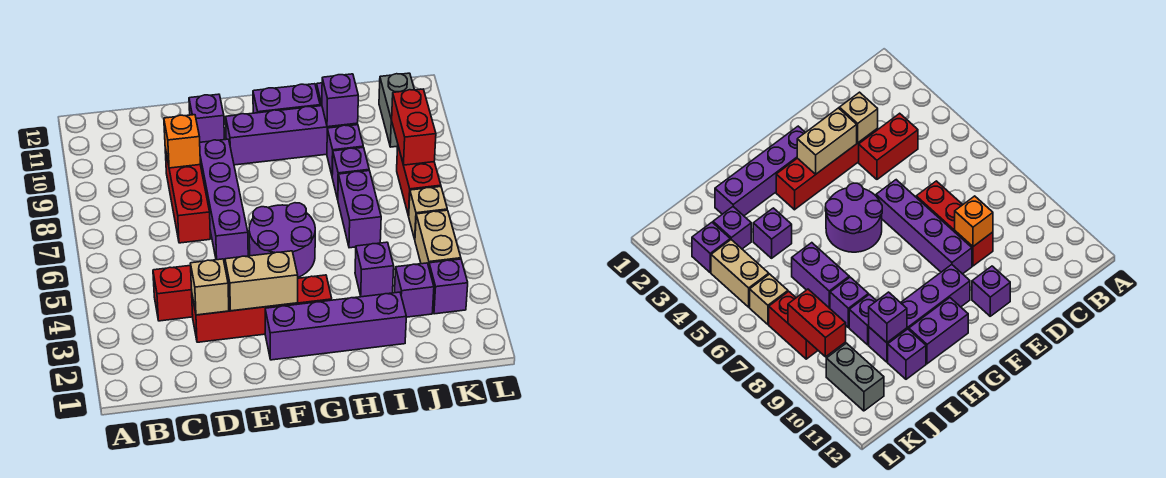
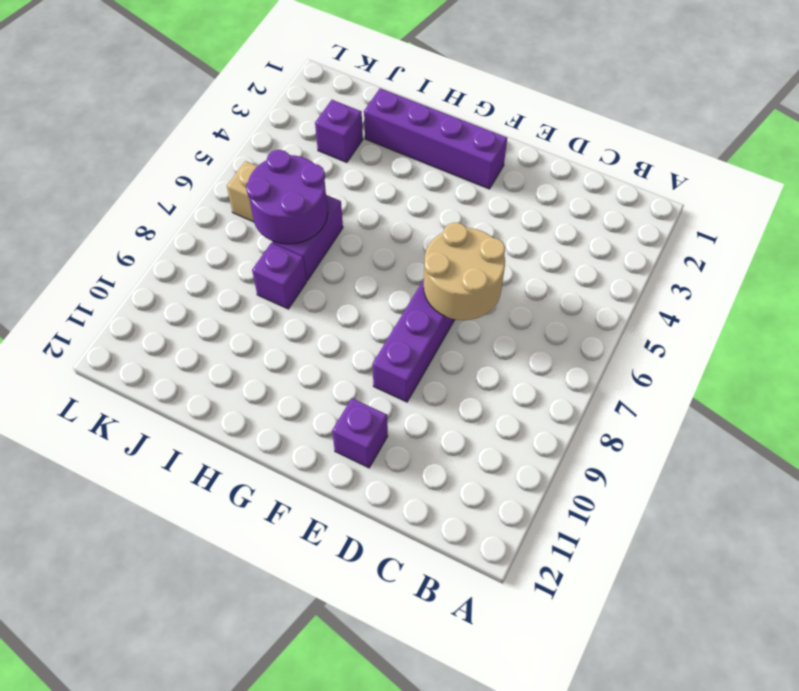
tan 2x2 round brick [424,223,505,320] -> none
purple 2x2 round brick [246,150,328,244] -> purple 2x2 round brick moved to [249,203,315,277]
none -> red 1x2 brick [153,265,193,321]
none -> red 1x4 brick [192,275,332,342]
none -> red 1x3 brick [165,149,210,243]

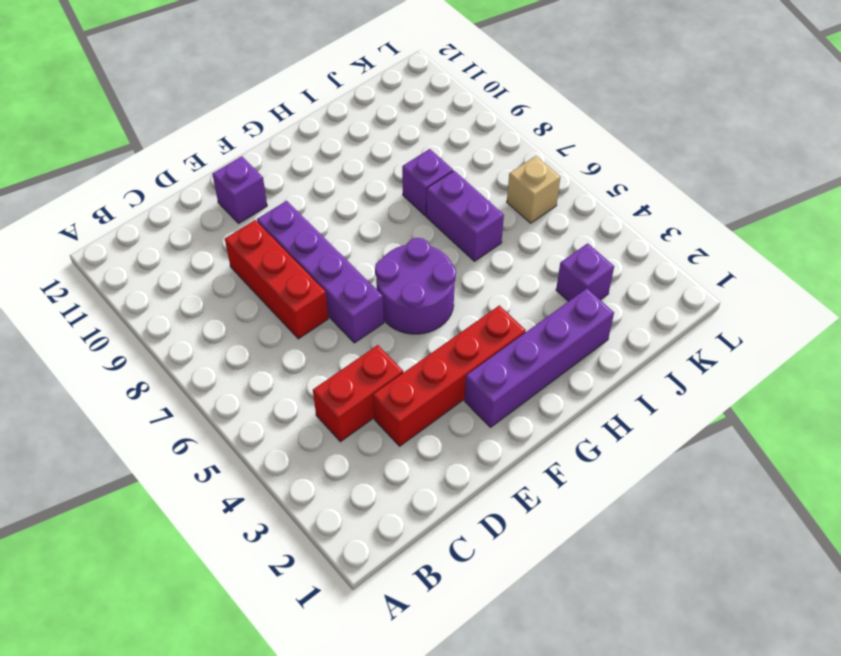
none -> purple 1x4 brick [226,106,358,165]
none -> purple 1x2 brick [253,84,320,113]
none -> purple 1x1 brick [355,242,394,297]

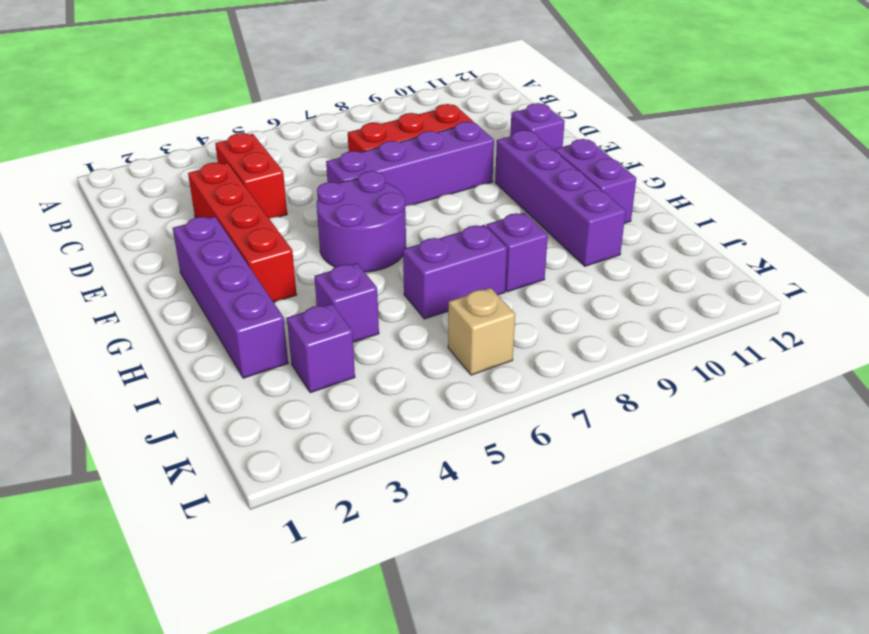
none -> purple 1x1 brick [327,125,363,174]
none -> purple 1x1 brick [888,329,926,379]
none -> purple 1x1 brick [429,259,468,314]

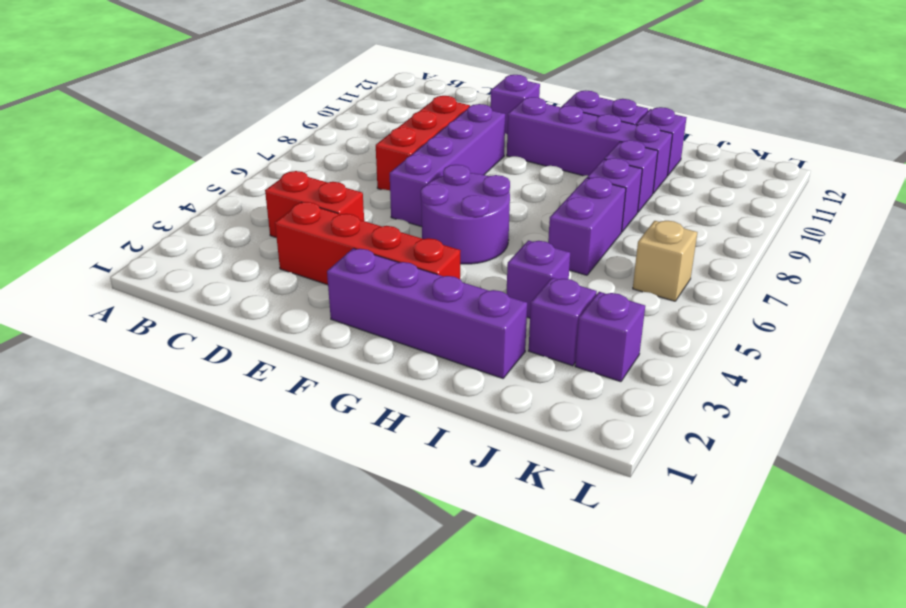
none -> tan 1x2 brick [415,210,461,266]
none -> red 1x2 brick [397,147,441,216]
none -> grey 1x2 brick [379,73,414,147]

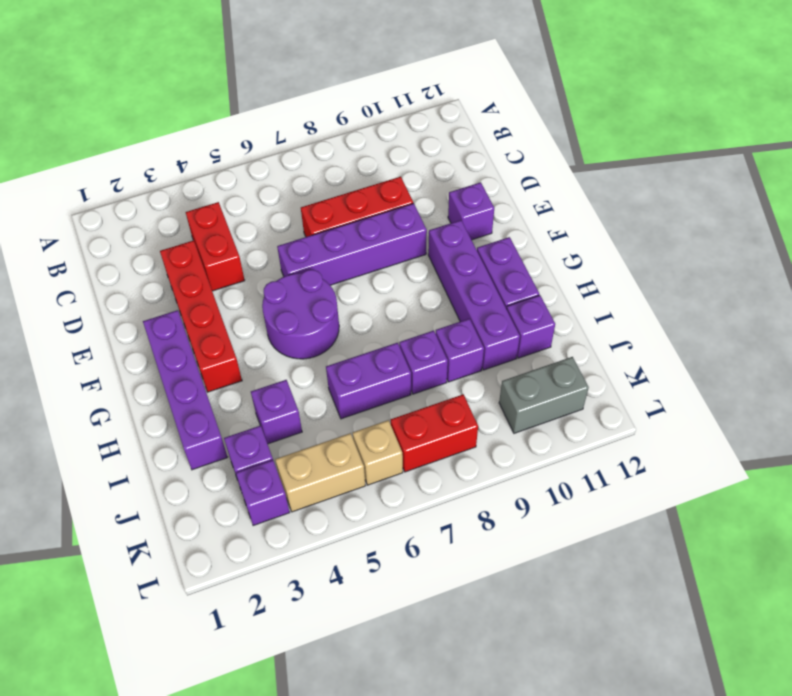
none -> tan 1x1 brick [190,259,229,315]
none -> orange 1x1 brick [164,115,200,168]
none -> tan 1x2 brick [225,251,298,311]

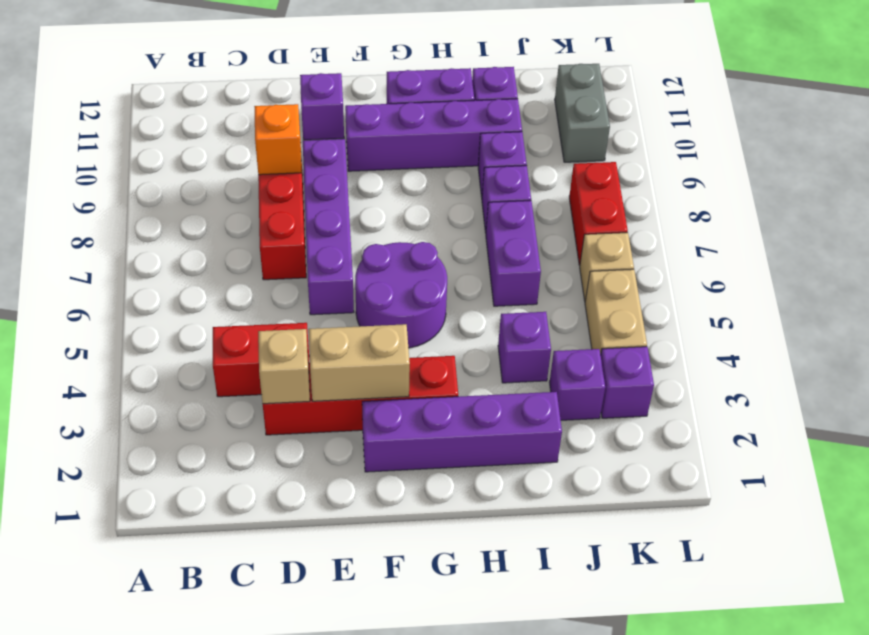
none -> purple 1x1 brick [322,74,358,127]
none -> red 1x2 brick [391,89,436,165]

